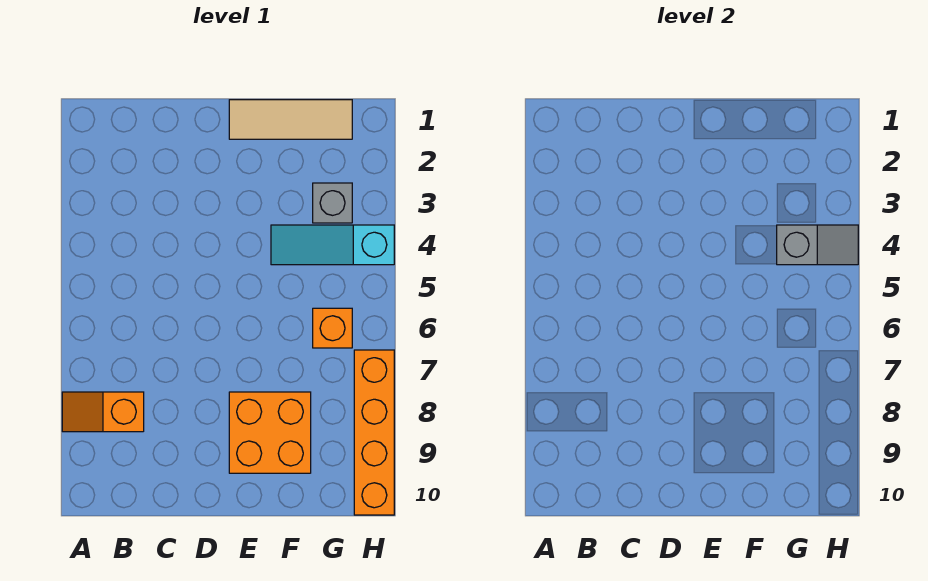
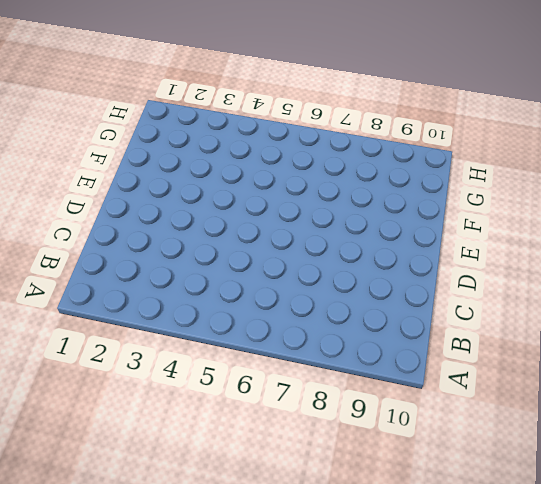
none -> orange 1x2 slope [62,392,144,432]
none -> tan 1x3 tile [229,100,352,139]

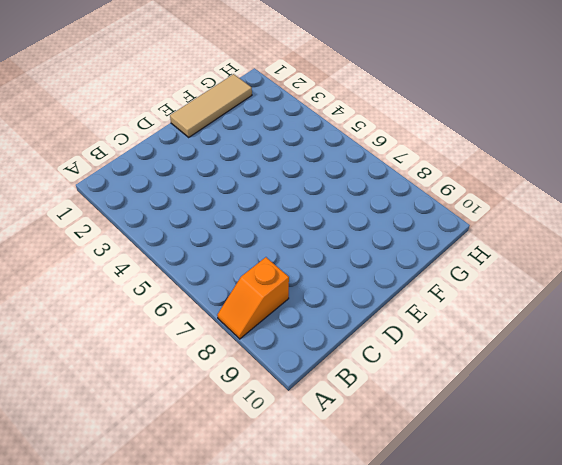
none -> orange 2x2 brick [229,392,311,473]
none -> cyan 1x3 slope [271,225,394,265]

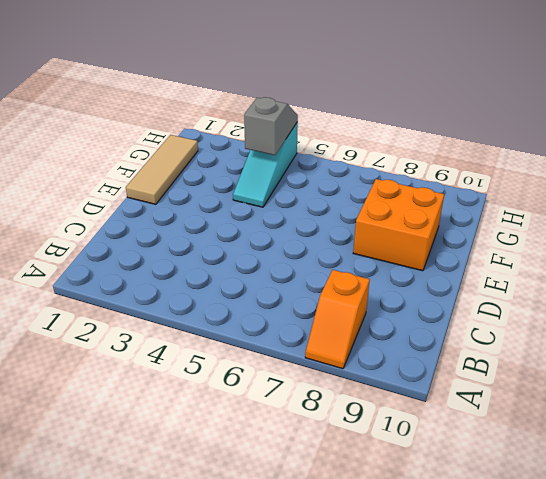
none -> grey 1x1 brick [313,183,352,223]
none -> orange 1x1 brick [313,308,352,348]

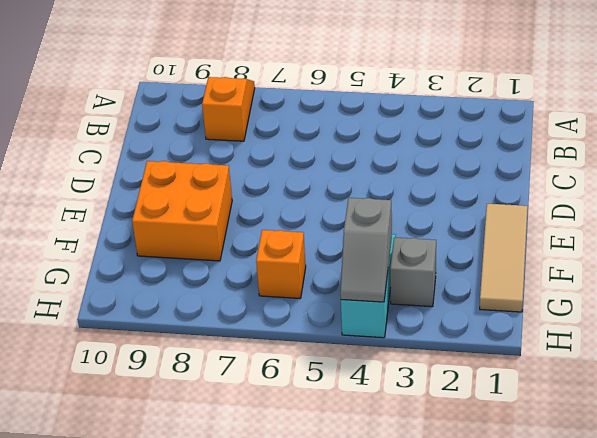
none -> orange 1x4 brick [354,350,394,515]

